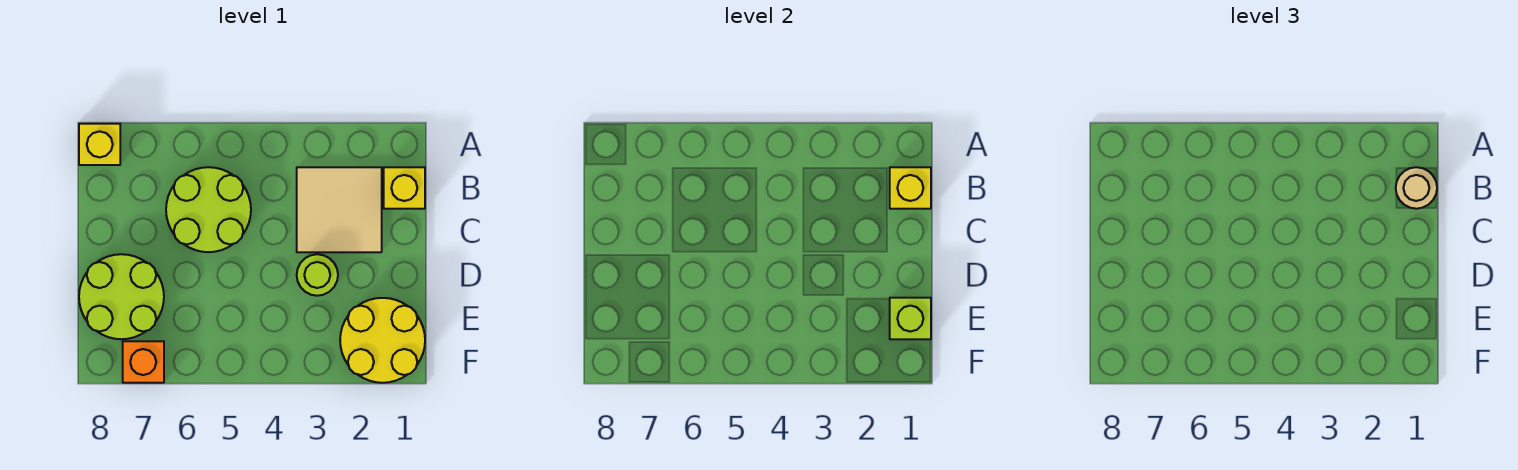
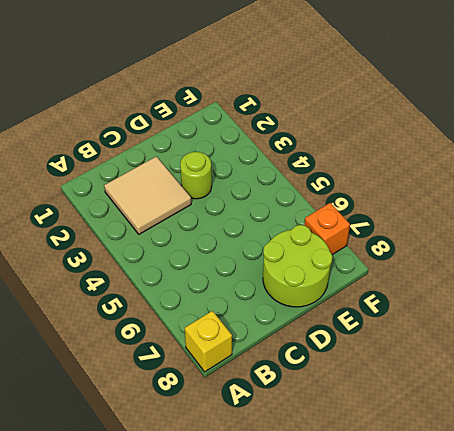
none -> yellow 1x1 brick [384,167,425,209]
none -> lime 2x2 round brick [166,167,251,252]

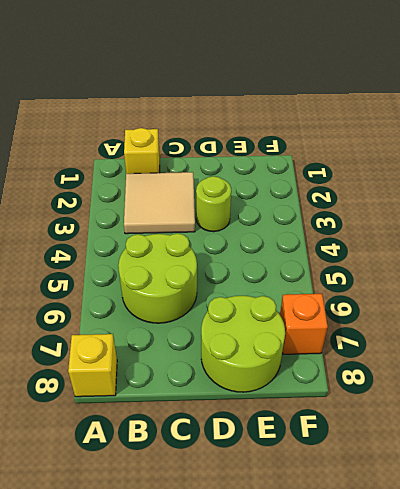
none -> yellow 2x2 round brick [340,298,425,383]
none -> yellow 1x1 brick [890,167,931,209]

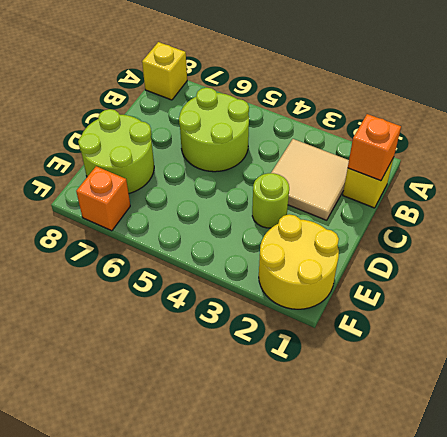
orange 1x1 brick [348,114,401,181] -> yellow 1x1 brick [890,167,931,209]
none -> lime 1x1 brick [890,298,931,339]
none -> tan 1x1 round brick [1396,167,1437,209]

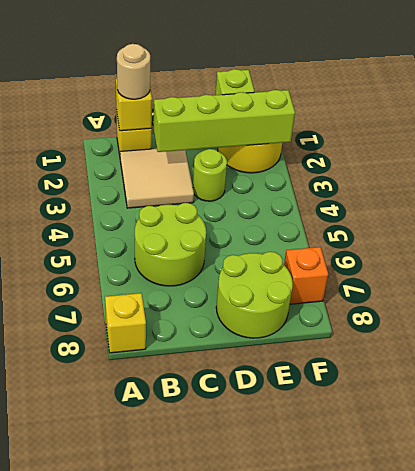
lime 1x4 brick [154,90,295,152] -> none

